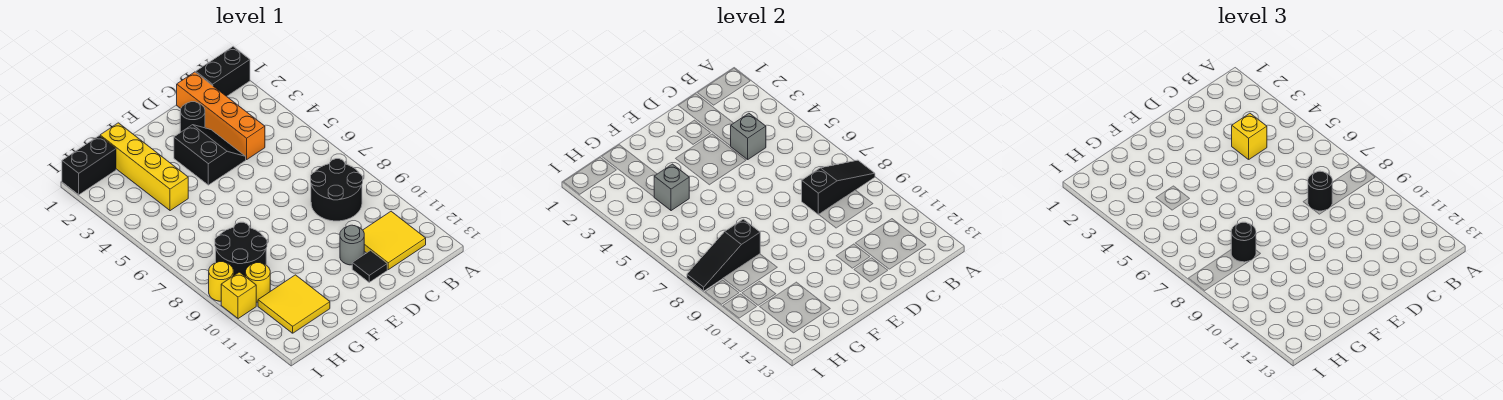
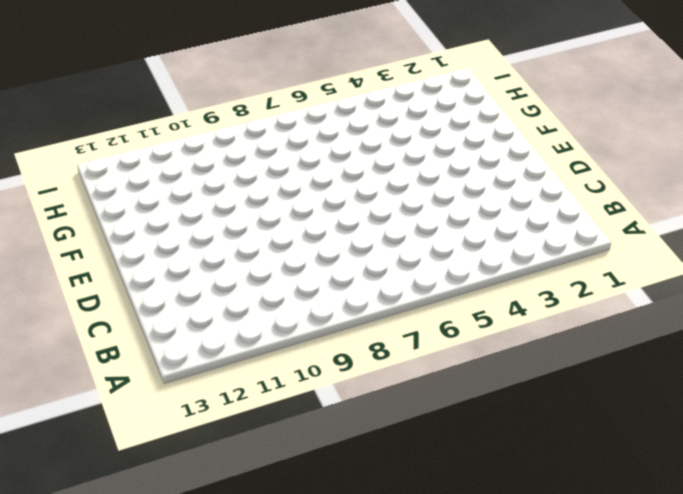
none -> black 1x2 brick [196,47,250,96]
none -> black 2x2 round brick [311,159,363,221]
none -> yellow 2x2 tile [363,211,426,270]

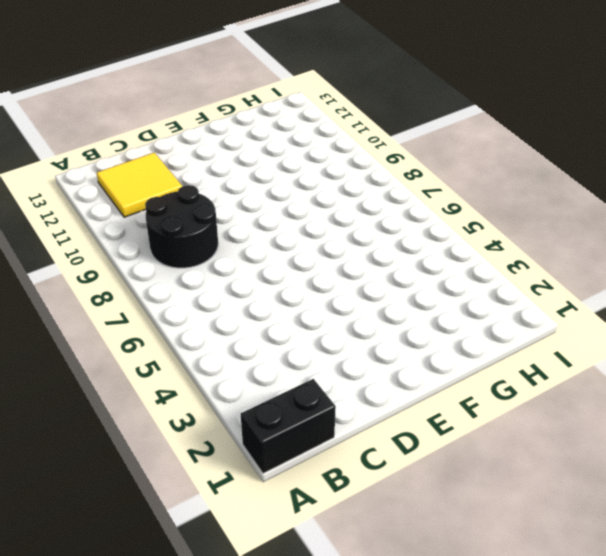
none -> orange 1x4 brick [177,72,265,159]
none -> black 1x1 round brick [180,102,205,132]
none -> black 2x2 slope [174,125,246,185]

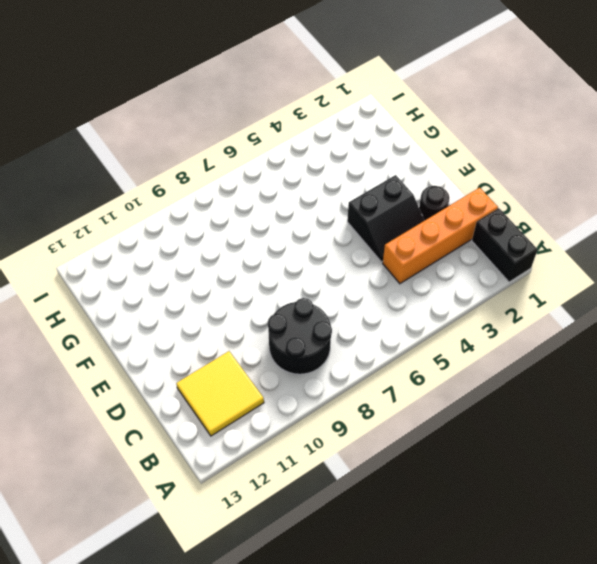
none -> grey 1x1 round brick [340,225,364,265]
none -> black 1x1 tile [352,251,387,282]
none -> yellow 1x4 brick [100,123,188,211]

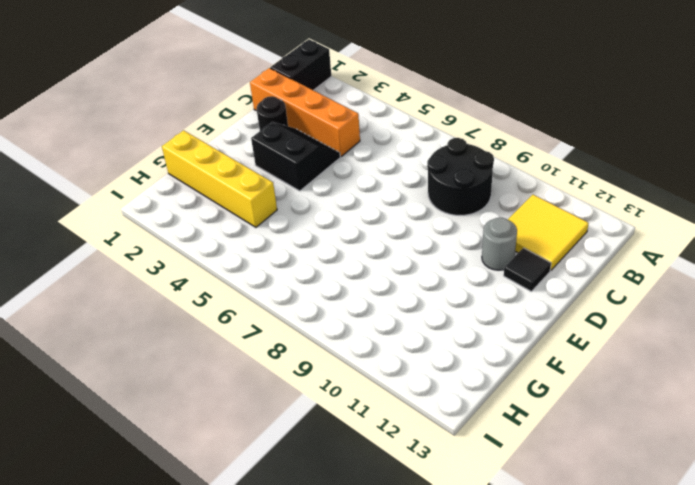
none -> black 2x2 round brick [215,222,267,277]
none -> yellow 2x2 tile [258,275,330,333]
none -> black 1x2 brick [62,136,116,195]

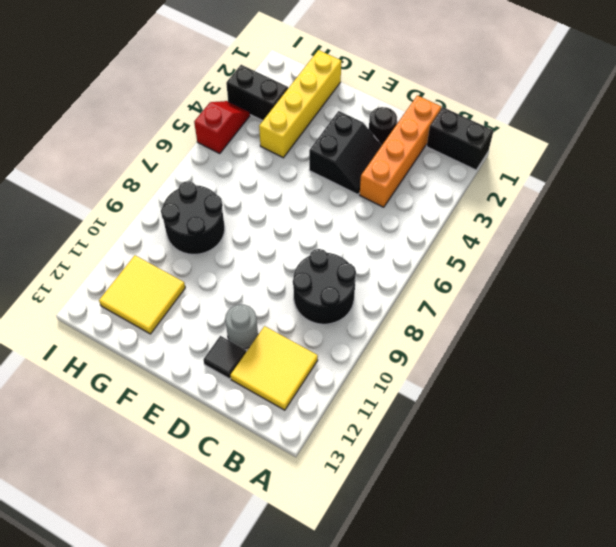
black 1x2 brick [226,65,288,121] -> black 1x2 brick moved to [62,136,116,195]
red 1x2 slope [194,101,250,154] -> none
none -> yellow 1x1 round brick [246,263,270,302]
none -> yellow 1x1 round brick [209,262,233,301]
none -> yellow 1x1 brick [221,272,256,319]

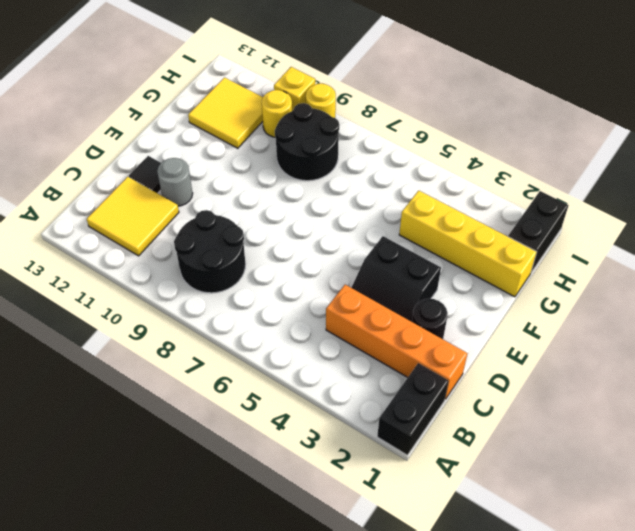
none -> black 1x3 slope [802,160,875,215]
none -> grey 1x1 brick [731,113,766,159]
none -> grey 1x1 brick [654,164,689,211]

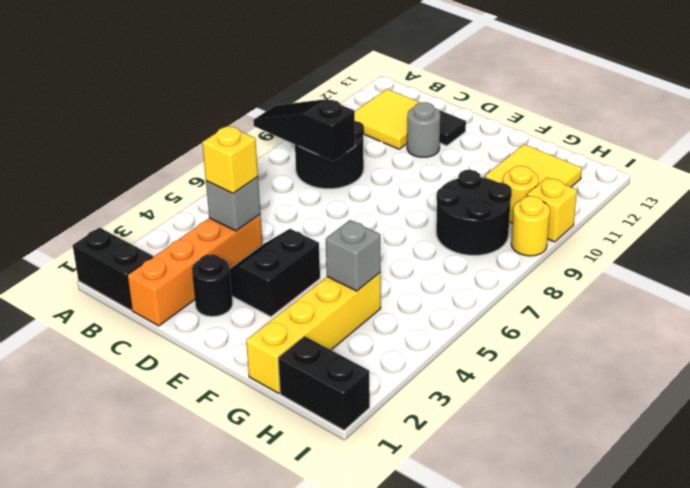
none -> black 1x3 slope [687,219,760,291]
none -> black 1x1 round brick [1308,171,1332,211]
none -> black 1x1 round brick [1231,222,1256,262]

